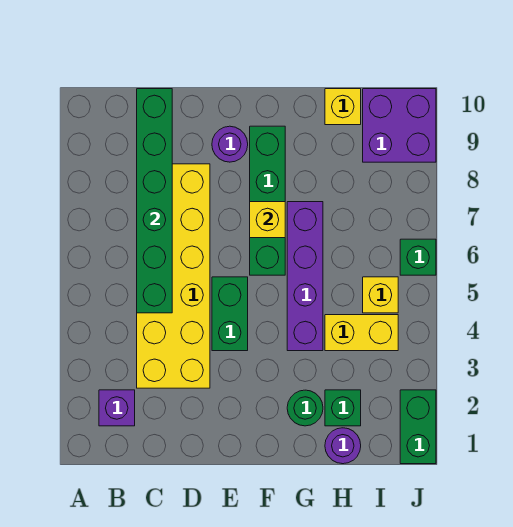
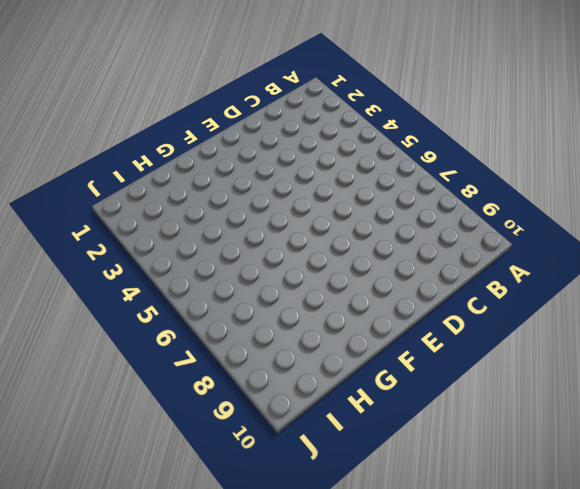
none -> purple 1x1 brick [99,390,135,426]
none -> yellow 2x6 brick [137,164,210,388]
none -> green 1x2 brick [212,277,248,351]

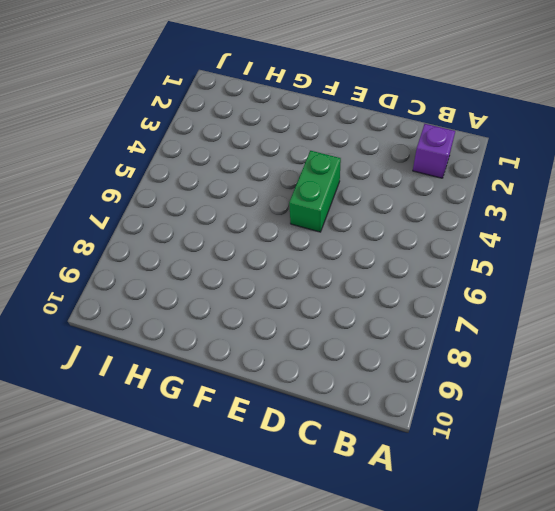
none -> yellow 2x6 brick [137,164,210,388]
none -> purple 1x1 round brick [212,126,248,162]
none -> green 1x4 brick [250,126,285,275]

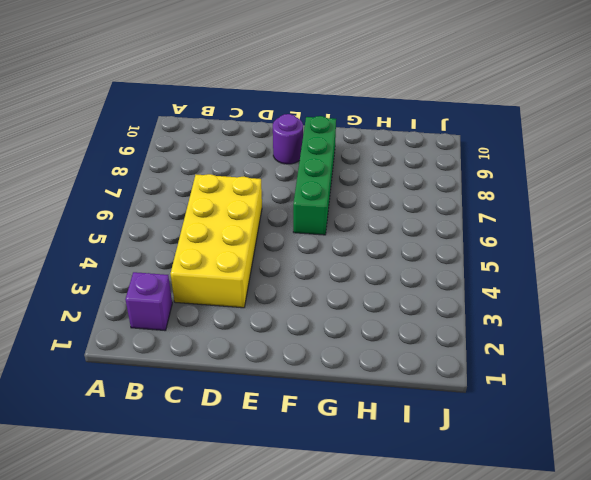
yellow 2x4 brick [171,174,262,308] -> yellow 2x6 brick [137,164,210,388]
none -> green 1x2 brick [212,277,248,351]
none -> green 1x1 round brick [287,390,323,426]
none -> purple 1x4 brick [287,202,323,351]

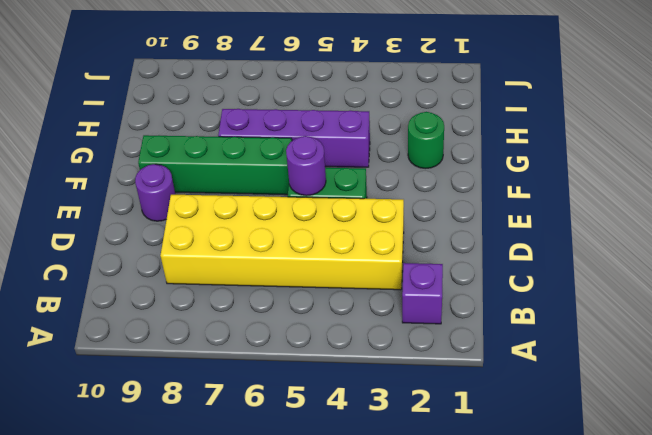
purple 1x1 round brick [286,136,326,196] -> purple 1x1 round brick moved to [325,428,361,464]
none -> green 1x1 brick [325,390,361,426]
none -> yellow 1x2 brick [325,315,398,351]
none -> yellow 1x1 brick [325,89,361,125]

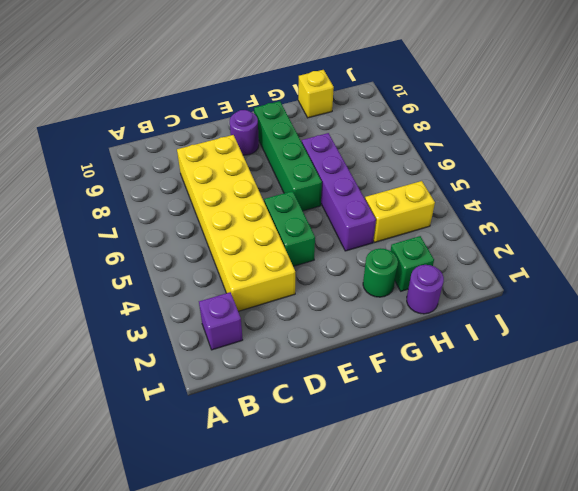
none -> yellow 1x1 brick [363,277,398,313]
none -> purple 2x2 brick [363,89,436,162]
none -> green 1x2 brick [400,390,436,464]

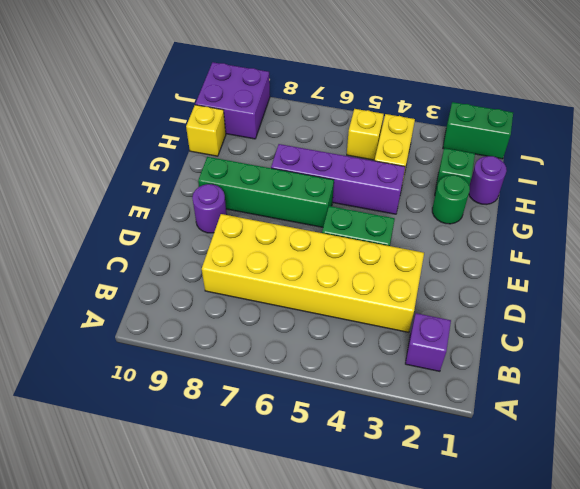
none -> green 1x1 brick [400,239,436,275]
none -> green 1x6 brick [137,89,172,313]
none -> yellow 1x1 brick [250,202,285,238]

